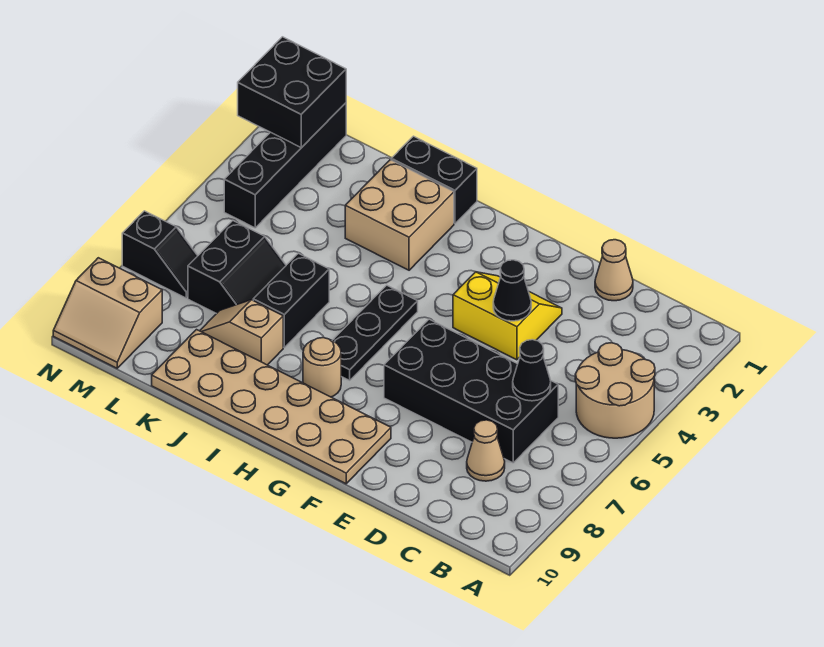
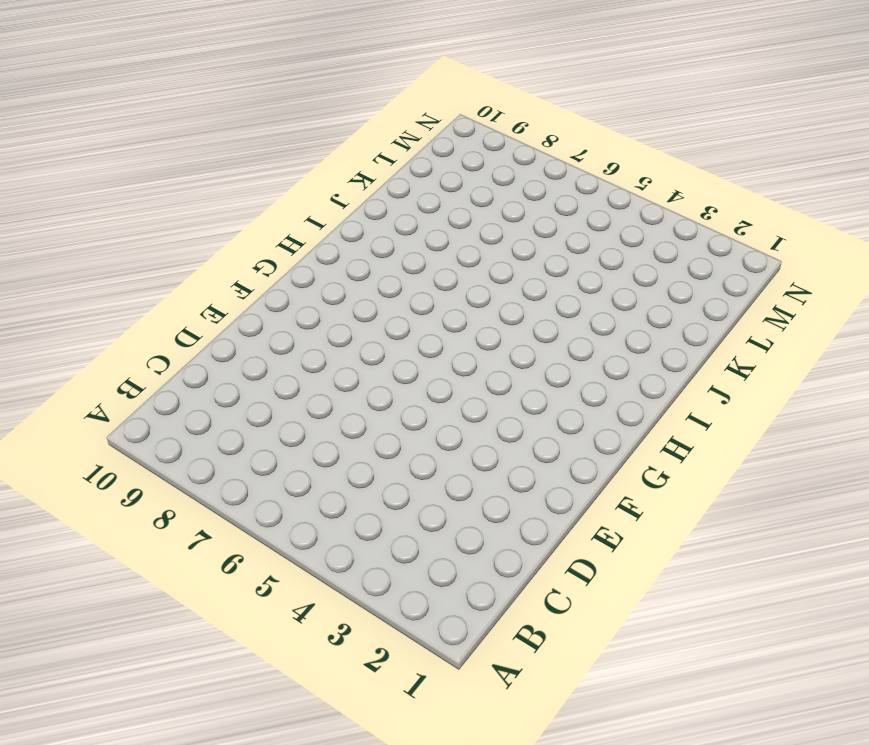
none -> tan 2x2 round brick [575,343,655,438]
none -> black 2x4 brick [384,319,558,463]
none -> tan 1x1 cone [467,420,505,481]

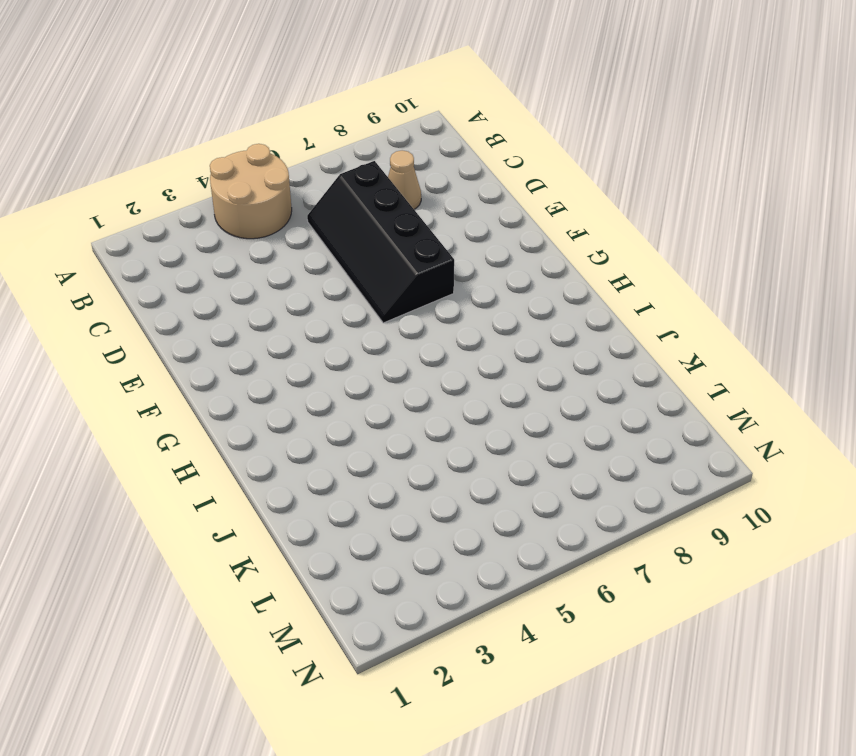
black 2x4 slope [307,161,454,323] -> black 2x4 brick [384,319,558,463]
none -> tan 1x1 cone [595,240,633,301]
none -> yellow 2x2 slope [453,272,562,360]
none -> tan 2x6 plate [152,330,391,484]

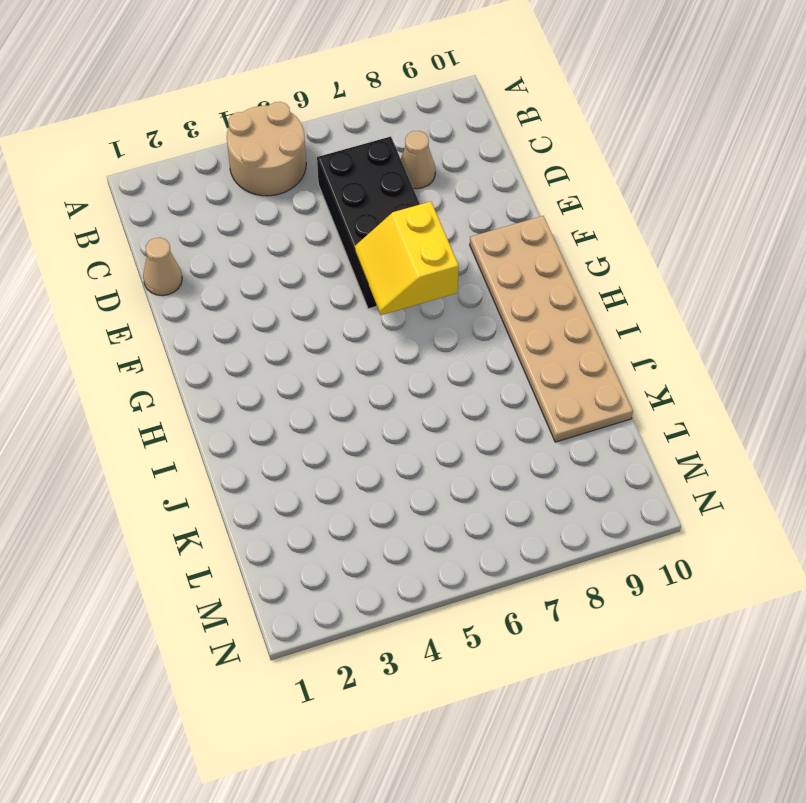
yellow 2x2 slope [355,202,459,315] -> yellow 2x2 slope moved to [453,272,562,360]
none -> black 1x3 plate [332,285,418,380]
none -> tan 1x1 round brick [303,338,341,397]
none -> black 1x2 brick [391,136,477,223]

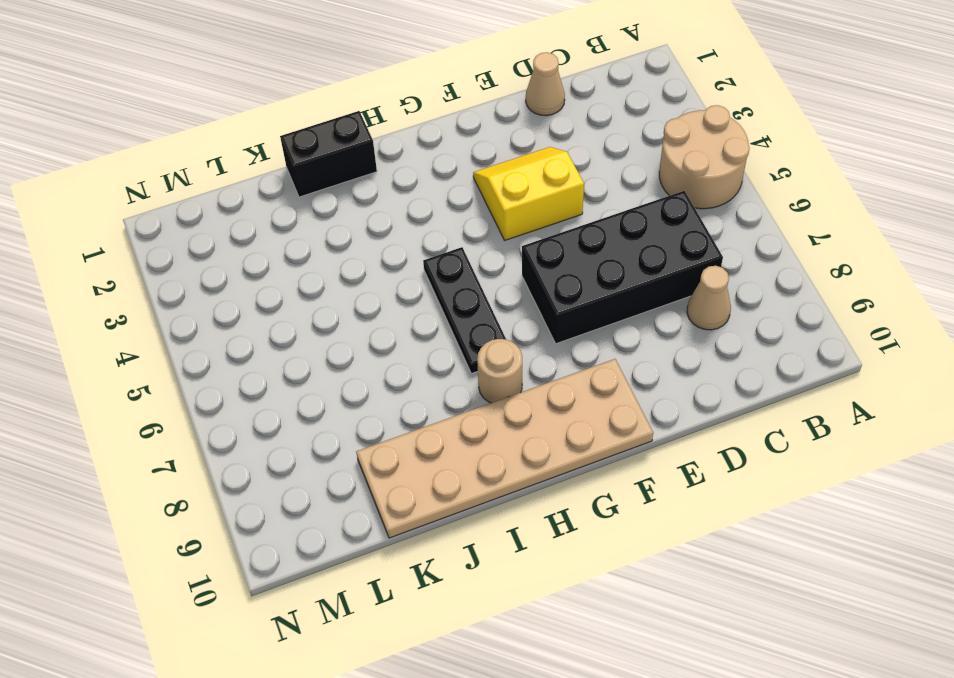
none -> tan 2x2 brick [345,160,454,270]
none -> black 1x2 brick [253,253,329,347]
none -> tan 1x2 slope [200,300,283,365]

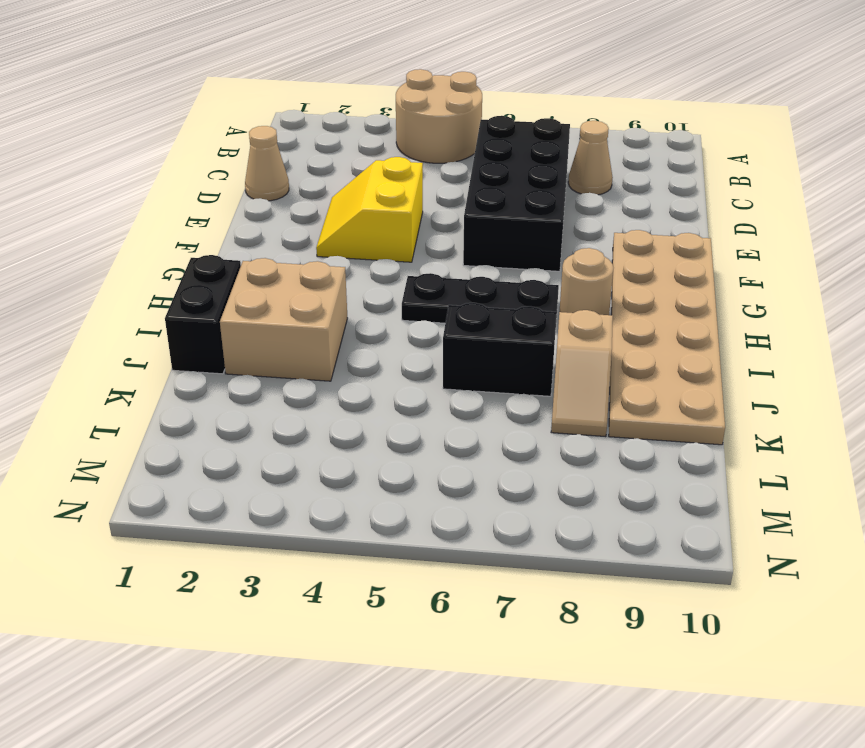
none -> black 2x2 slope [188,221,286,314]
none -> black 1x4 brick [224,103,346,228]
none -> black 1x2 slope [122,211,198,298]

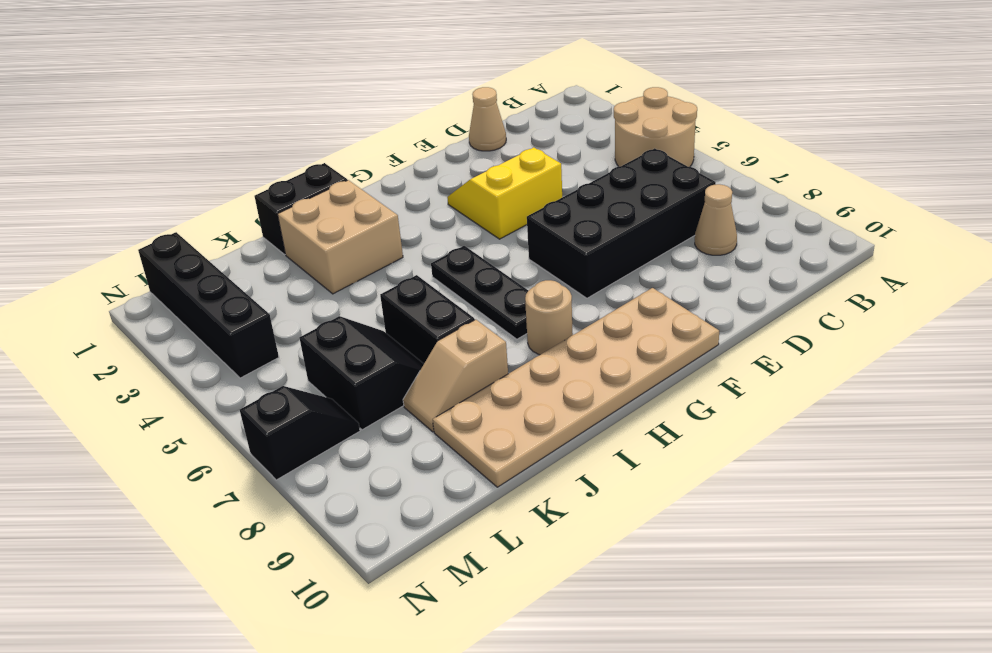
none -> tan 2x2 slope [53,258,162,368]
none -> black 1x1 cone [513,340,551,401]
none -> black 1x1 cone [493,260,531,321]

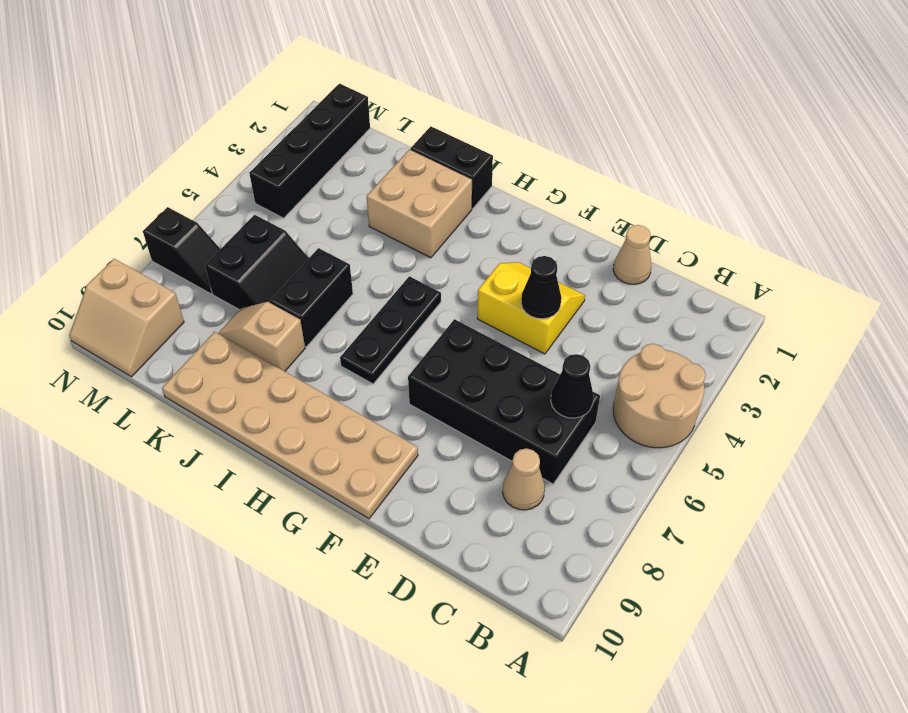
none -> tan 1x1 round brick [303,338,341,397]
none -> black 2x2 brick [238,37,346,148]

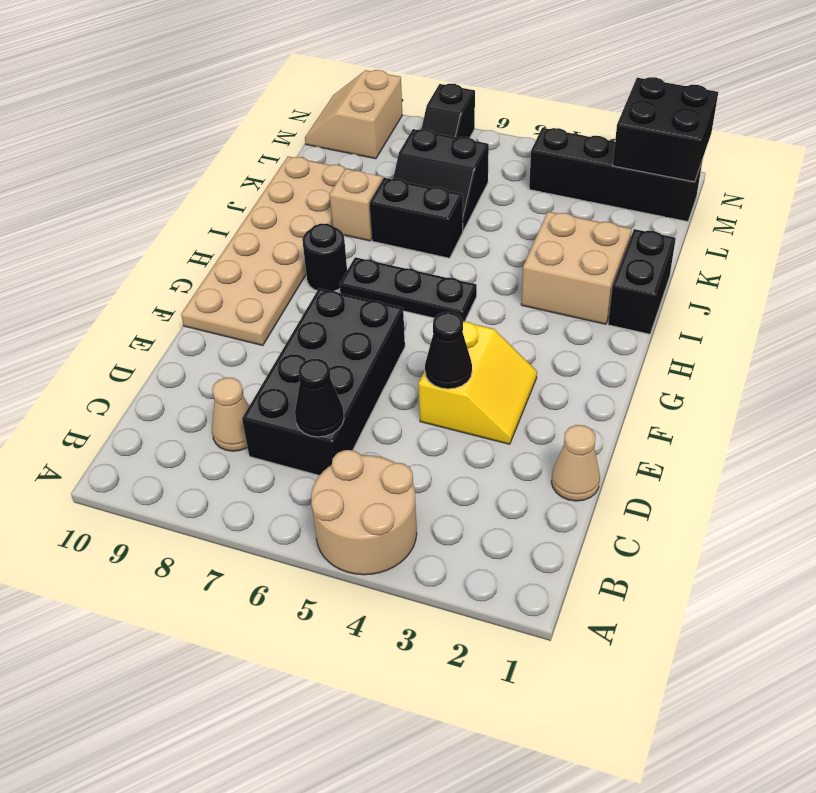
black 1x1 round brick [302,223,347,291] -> tan 1x1 round brick [303,338,341,397]

